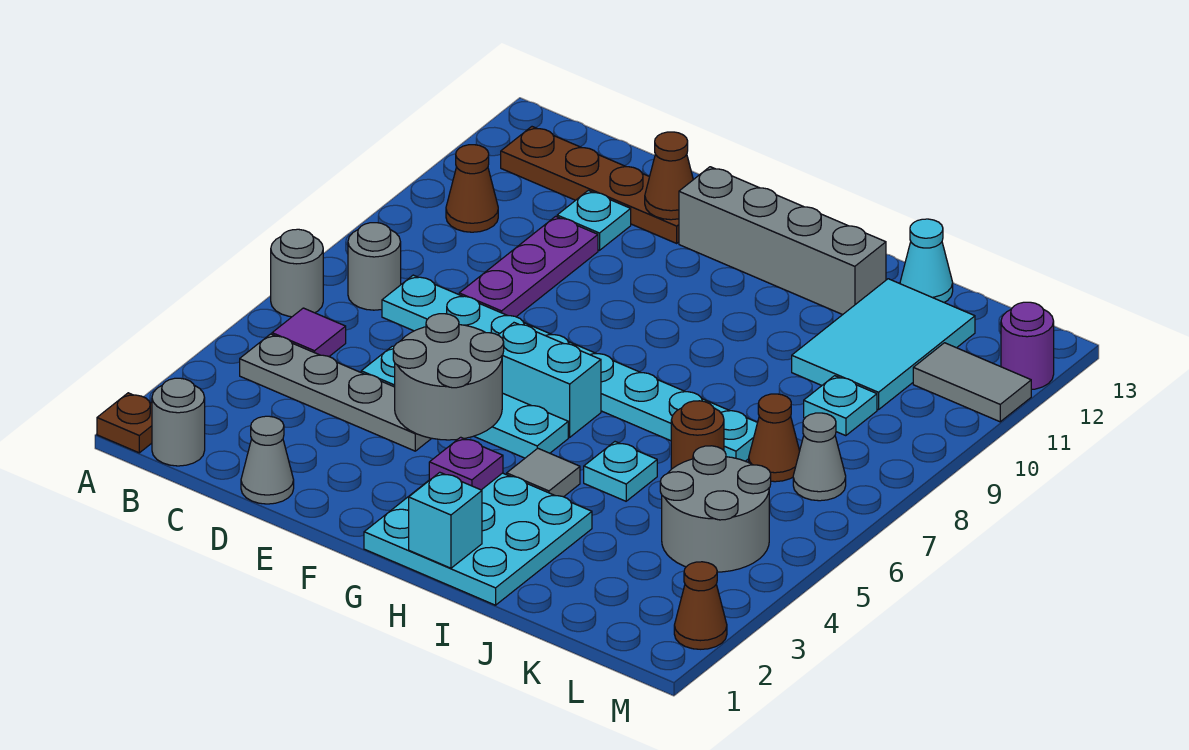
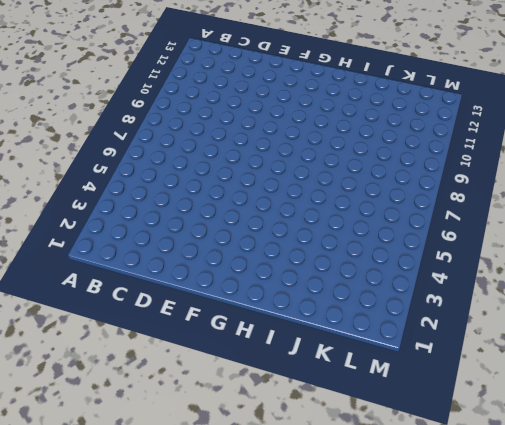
none -> brown 1x1 plate [97,393,152,453]
none -> grey 1x1 round brick [271,229,323,317]
none -> grey 1x1 round brick [152,378,205,466]
none -> grey 1x4 plate [240,334,432,451]

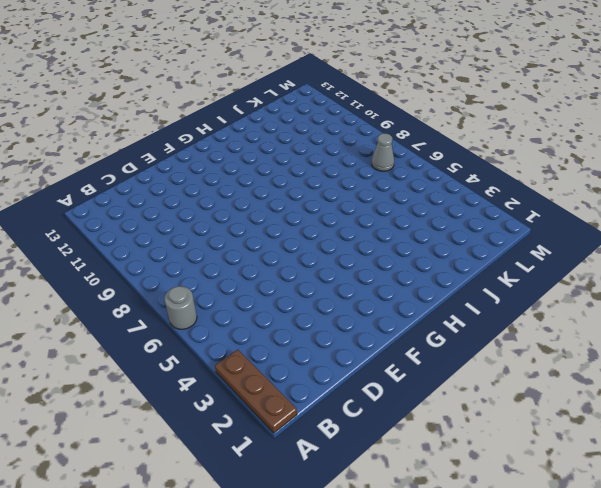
brown 1x3 plate [215,349,297,433] -> brown 1x1 plate [97,393,152,453]
none -> grey 1x1 round brick [152,378,205,466]
none -> grey 1x4 plate [240,334,432,451]
none -> purple 1x1 tile [272,308,346,356]
none -> grey 1x1 round brick [348,223,401,310]

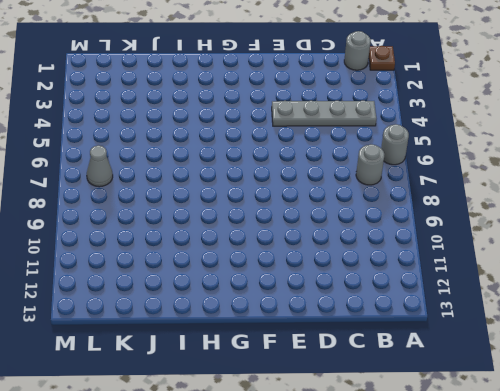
none -> purple 1x1 tile [272,308,346,356]
none -> brown 1x1 cone [446,145,498,232]
none -> brown 1x4 plate [501,127,679,243]
none -> cyan 1x8 plate [382,275,757,461]

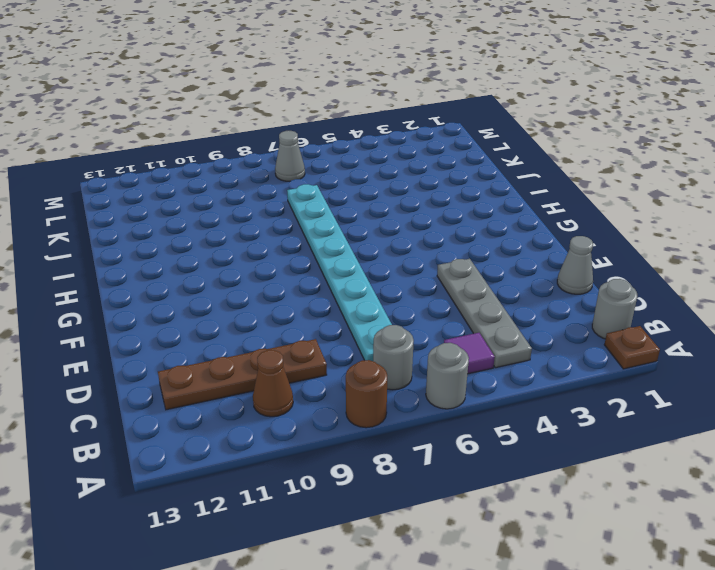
brown 1x1 round brick [346,360,387,428] -> brown 1x1 round brick moved to [671,401,724,469]
brown 1x4 plate [158,339,327,410] -> brown 1x4 plate turned to [501,127,679,243]
none -> cyan 1x4 plate [361,346,568,458]
none -> purple 1x3 plate [459,216,598,317]
none -> cyan 1x1 plate [557,190,631,250]
none -> cyan 1x2 brick [499,323,601,437]

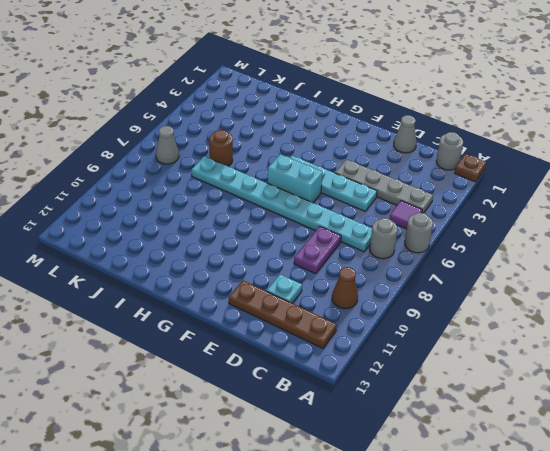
purple 1x2 plate [294,226,341,274] -> purple 1x3 plate [459,216,598,317]
none -> grey 1x4 brick [679,167,886,315]
none -> cyan 3x3 plate [364,473,592,605]
none -> grey 1x1 tile [507,448,580,497]
none -> cyan 1x1 plate [584,442,657,501]

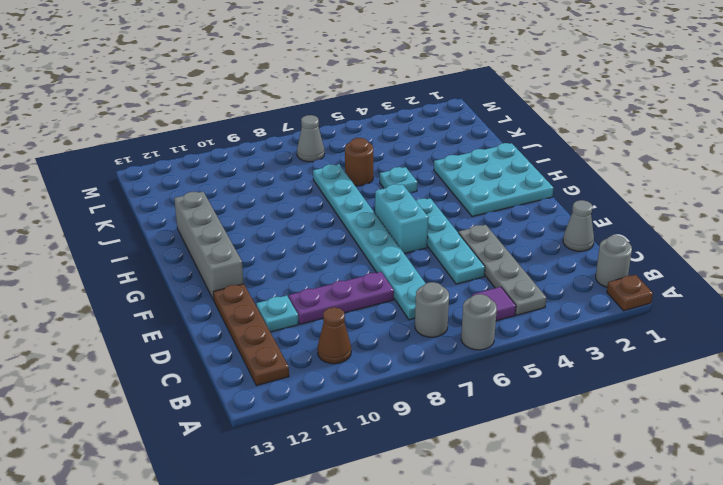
none -> grey 1x1 tile [507,448,580,497]
none -> cyan 2x3 tile [792,279,975,410]
none -> cyan 1x1 cone [900,219,953,302]
none -> grey 2x2 round brick [660,446,771,572]

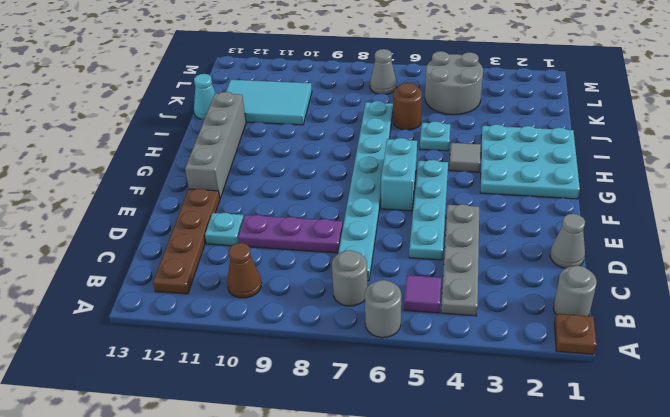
none -> brown 1x1 cone [749,394,800,482]
none -> cyan 1x1 plate [804,376,877,436]
none -> grey 1x2 tile [913,343,1031,422]
none -> brown 1x1 cone [674,562,727,649]

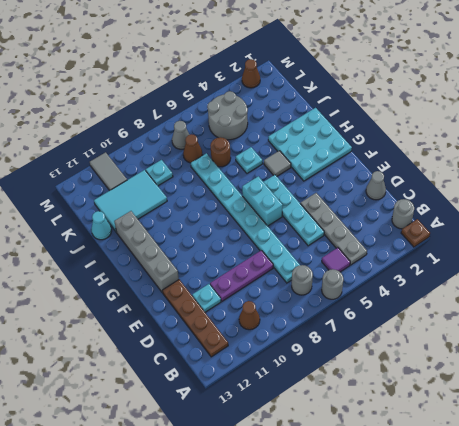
none -> purple 1x1 round brick [1001,302,1054,390]
none -> grey 2x2 round brick [393,314,504,440]
none -> brown 1x1 cone [645,132,693,220]
none -> purple 1x1 plate [429,437,503,490]

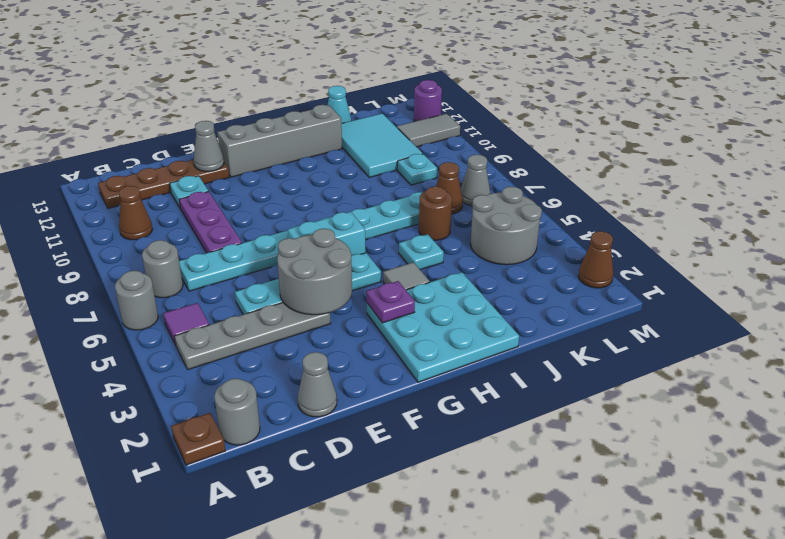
grey 1x1 cone [194,121,224,171] -> brown 1x1 cone [645,132,693,220]
none -> cyan 1x1 brick [409,472,482,568]

